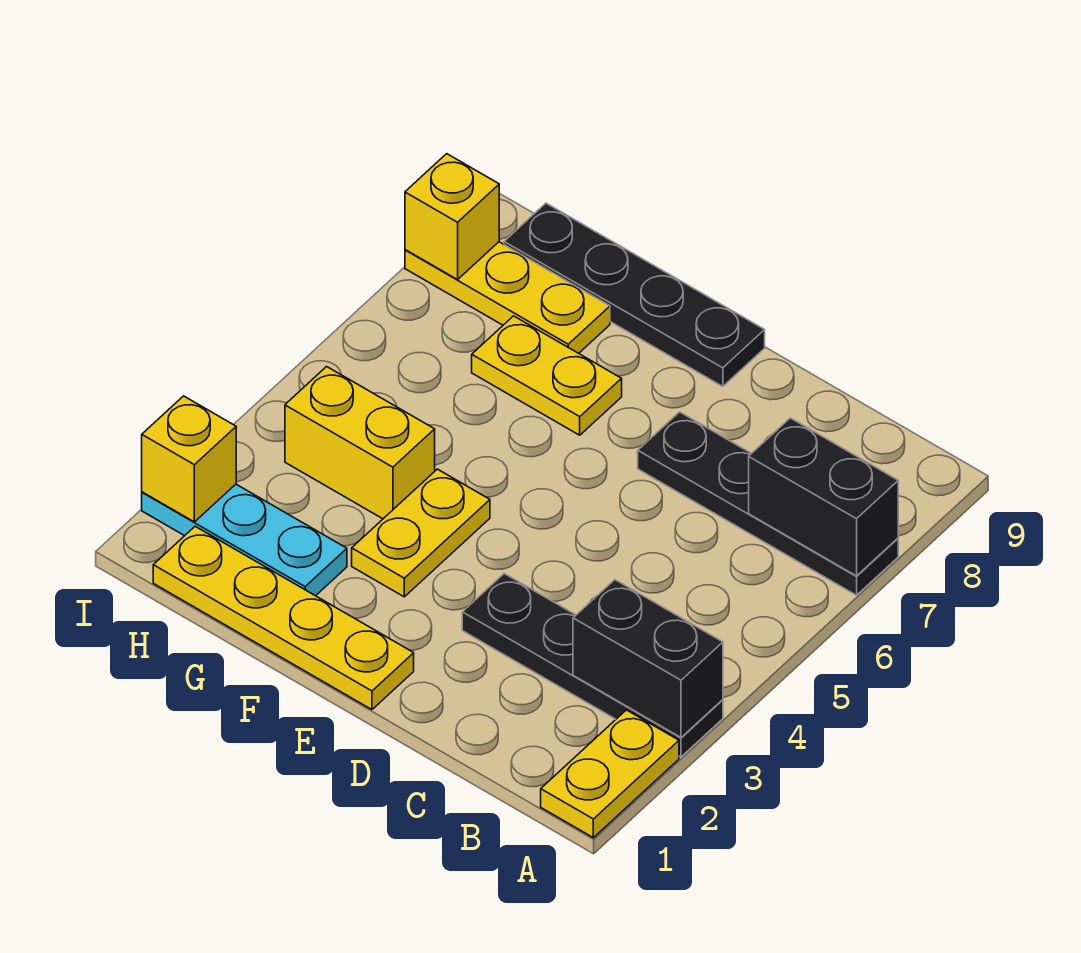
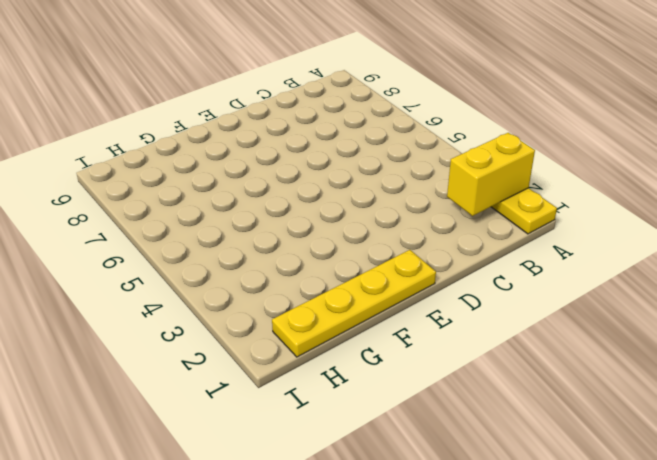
yellow 1x2 brick [447,133,535,216] -> yellow 1x2 brick moved to [285,367,435,519]
none -> black 1x4 plate [462,574,723,757]
none -> black 1x4 plate [638,412,898,595]
none -> black 1x4 plate [504,203,765,387]

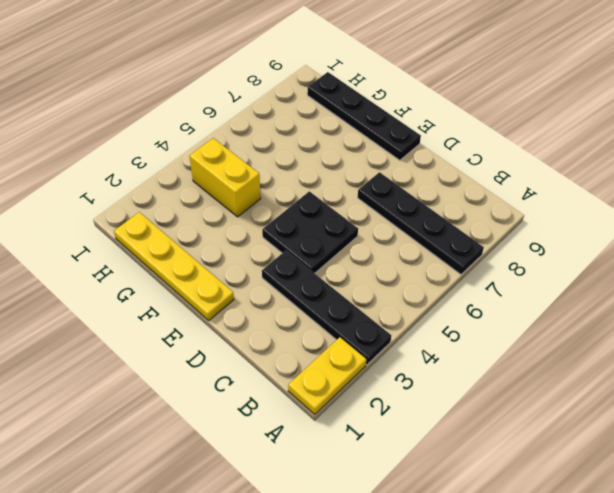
black 2x2 plate [262,191,358,273] -> none
none -> yellow 1x2 plate [352,469,490,597]
none -> yellow 1x2 plate [472,316,622,435]
none -> cyan 1x3 plate [142,484,347,596]

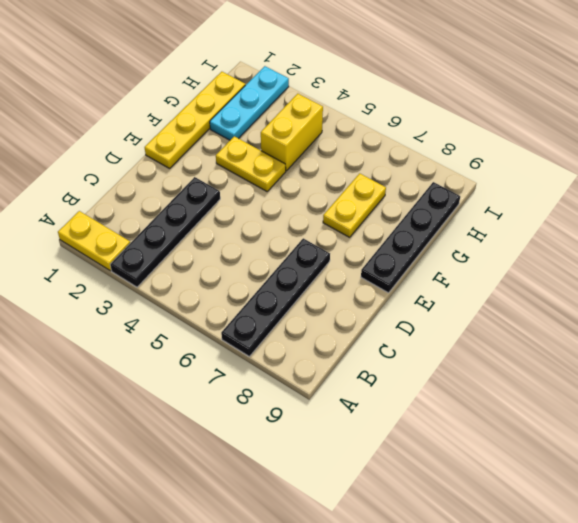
none -> yellow 1x3 plate [405,242,610,353]
none -> black 1x2 brick [573,580,723,737]
none -> black 1x2 brick [749,418,898,576]

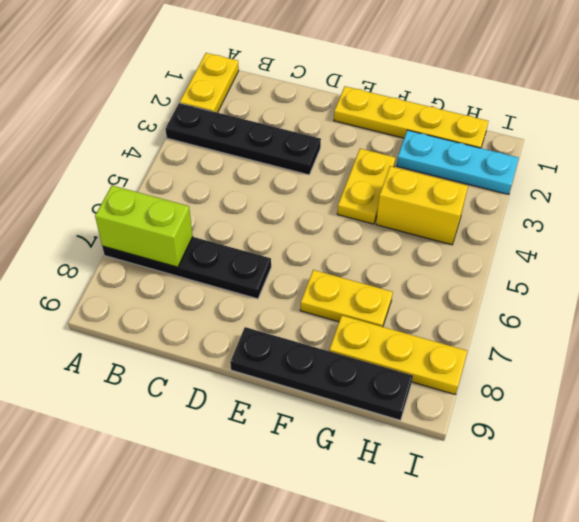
lime 1x2 brick [95,185,193,267] -> black 1x2 brick [749,418,898,576]
none -> black 1x2 brick [573,580,723,737]
none -> yellow 1x1 brick [142,396,236,522]
none -> yellow 1x1 brick [405,154,499,280]

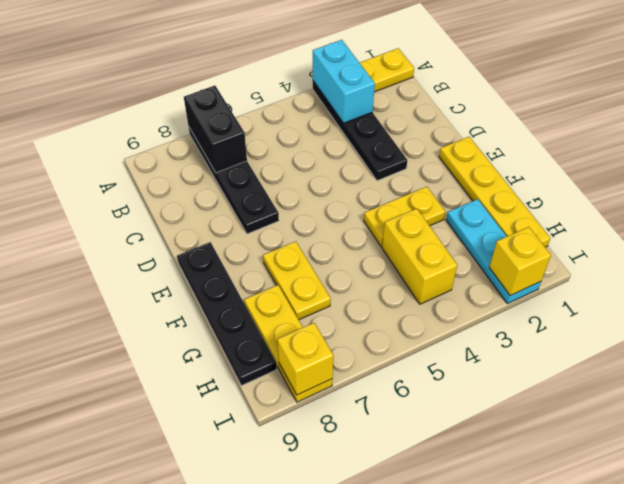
cyan 1x2 brick [313,40,375,123] -> black 1x2 brick [573,580,723,737]

